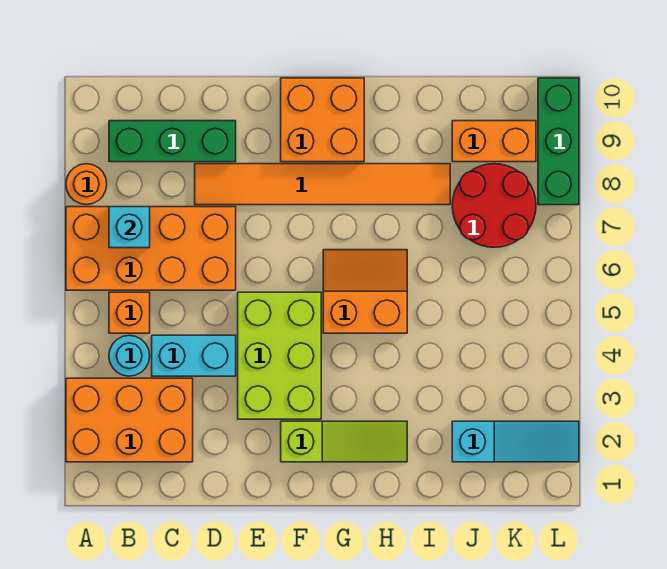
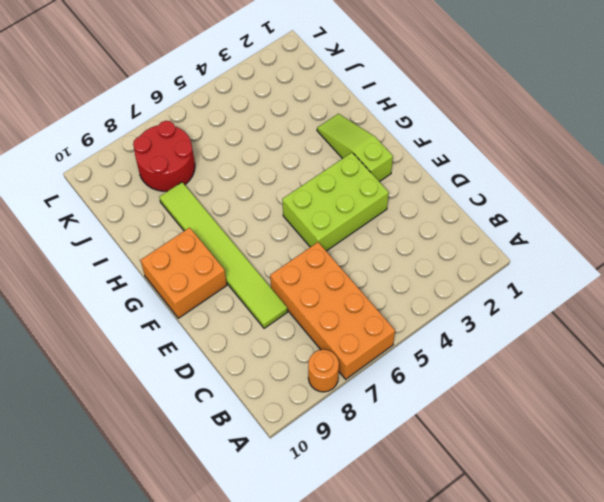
lime 1x6 tile [159,182,287,328] -> orange 1x6 tile [195,164,450,205]
none -> orange 2x3 brick [66,378,193,462]
none -> cyan 1x1 round brick [109,335,150,376]
none -> orange 1x1 brick [109,292,150,333]

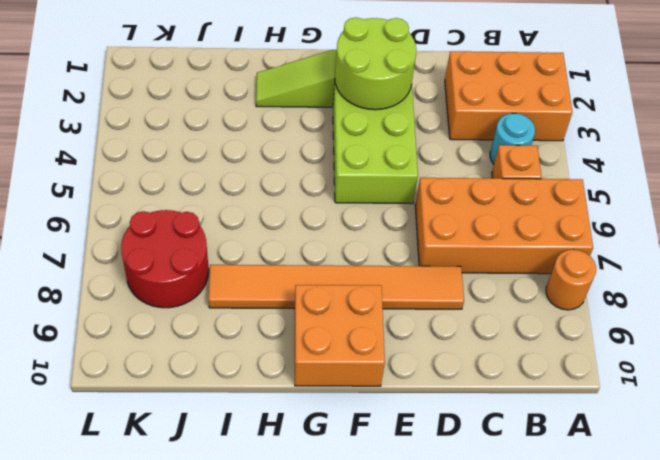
lime 2x2 round brick [335,18,416,110] -> none
none -> green 1x3 brick [109,121,236,162]
none -> cyan 1x2 brick [152,335,236,376]
none -> orange 2x2 slope [323,250,407,333]

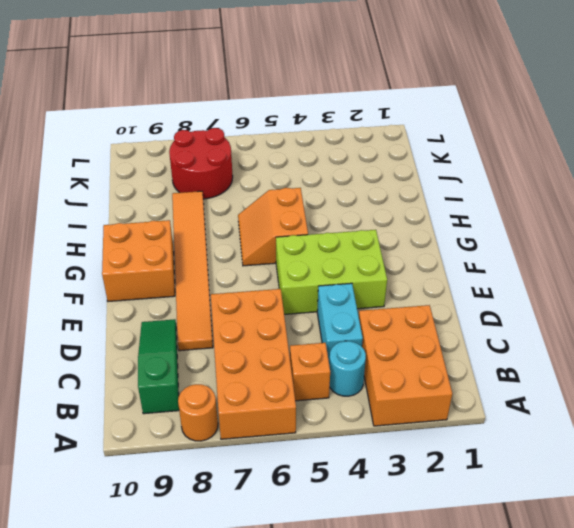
green 1x3 slope [138,319,179,414] -> green 1x3 brick [109,121,236,162]
none -> lime 1x3 slope [281,421,407,462]
none -> cyan 1x3 slope [452,421,579,462]
none -> orange 1x2 brick [452,121,536,162]

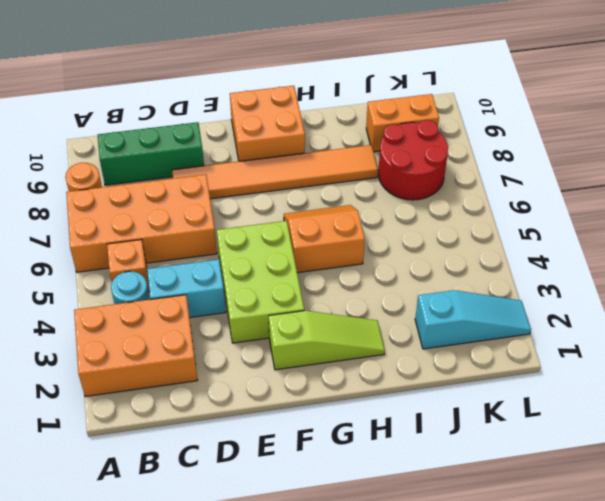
none -> green 1x3 brick [538,78,579,205]
none -> cyan 1x1 brick [109,207,150,248]

